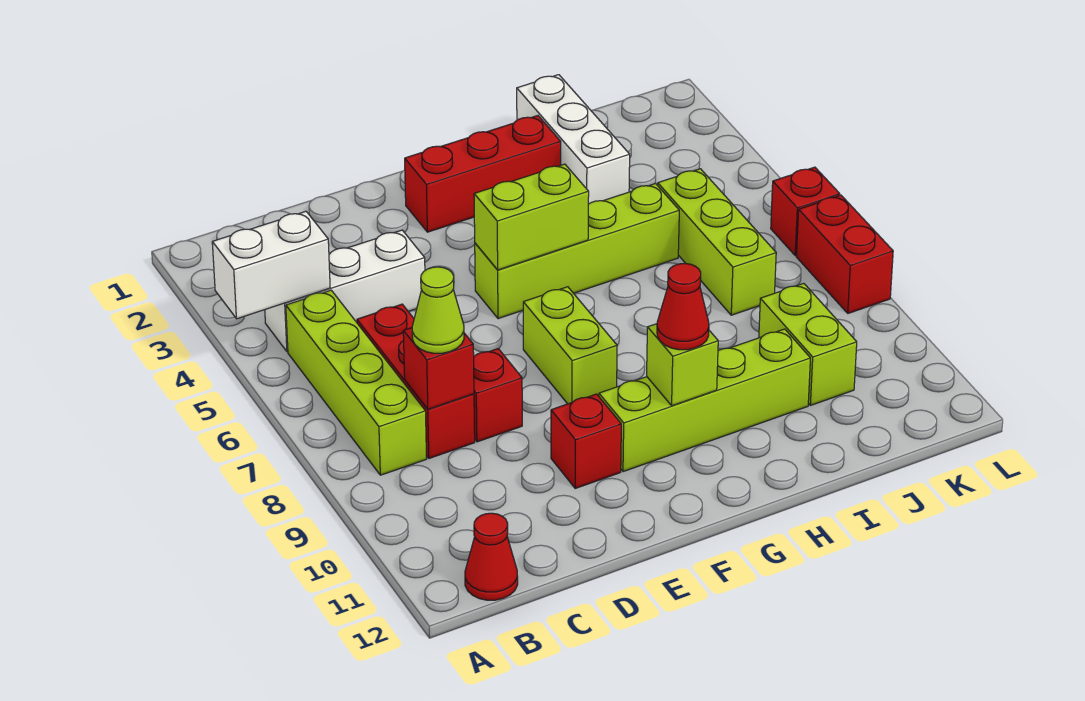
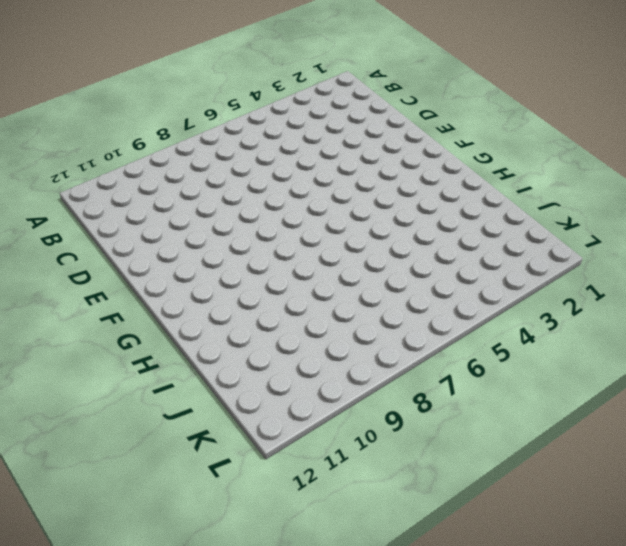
none -> white 1x3 brick [265,230,425,352]
none -> lime 1x4 brick [286,290,427,475]
none -> red 1x1 cone [465,513,518,600]

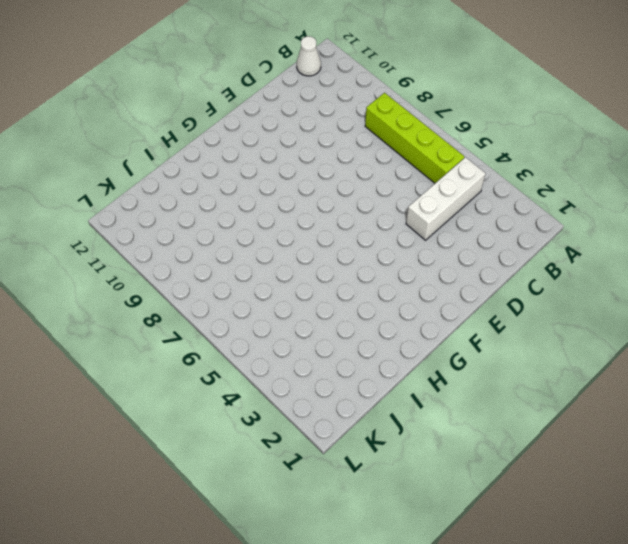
white 1x1 cone [297,36,321,76] -> red 1x1 cone [465,513,518,600]
none -> red 1x3 brick [357,304,475,458]
none -> red 1x1 brick [474,349,522,442]
none -> red 1x1 brick [551,394,621,488]

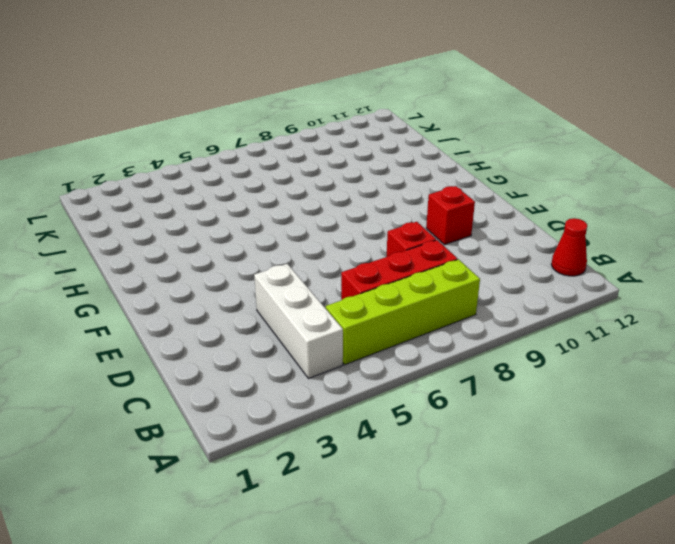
none -> red 1x3 brick [405,116,561,232]
none -> lime 1x4 brick [475,183,679,319]
none -> lime 1x2 brick [523,287,617,404]

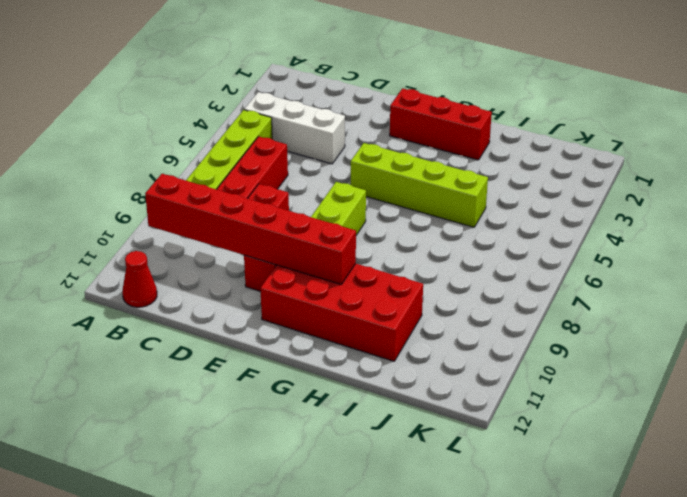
red 1x6 brick [145,174,356,285] -> lime 1x1 brick [647,324,718,406]
red 2x4 brick [260,264,423,361] -> lime 1x4 brick [599,329,810,472]
none -> white 1x3 brick [517,75,630,204]
none -> lime 1x3 brick [658,169,776,315]
none -> lime 1x2 brick [759,283,857,405]

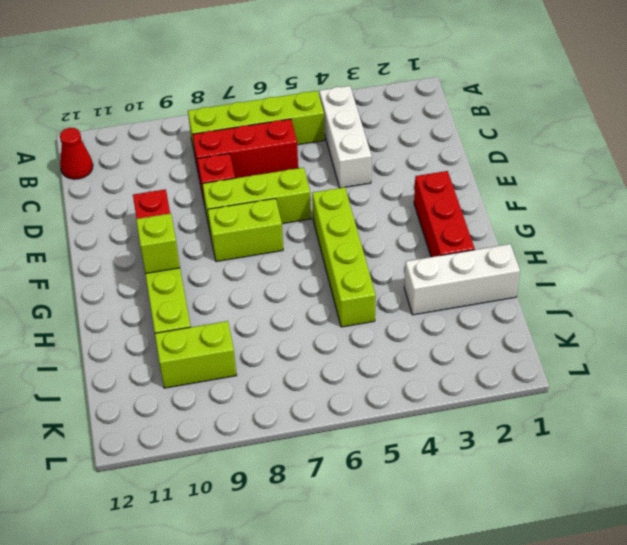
lime 1x3 brick [202,168,311,230] -> lime 1x3 brick moved to [658,169,776,315]
none -> red 1x1 brick [771,167,840,256]
none -> red 1x2 brick [796,195,893,313]
none -> white 1x2 brick [212,211,330,319]

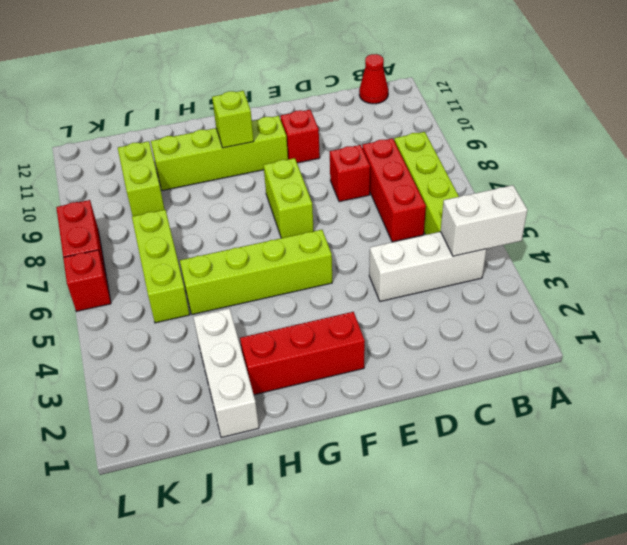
none -> red 1x1 brick [403,328,474,409]
none -> lime 1x2 brick [474,164,589,270]
none -> lime 1x1 cone [412,267,464,353]

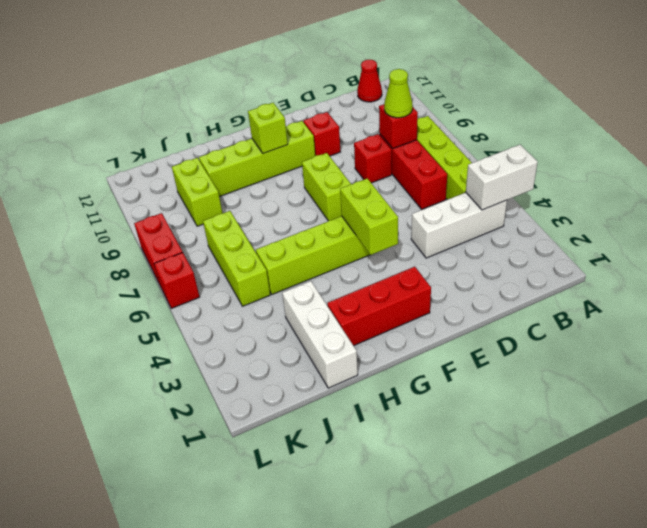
lime 1x2 brick [340,178,398,255] -> lime 1x2 brick turned to [474,164,589,270]
none -> red 1x1 cone [657,263,709,350]

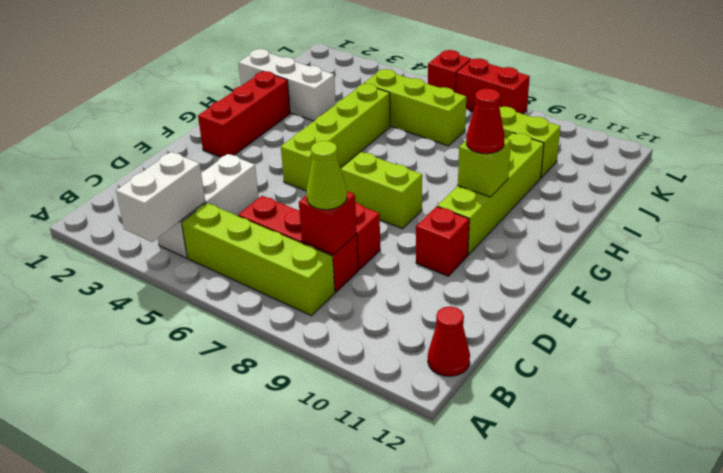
none -> lime 1x2 brick [474,164,589,270]

